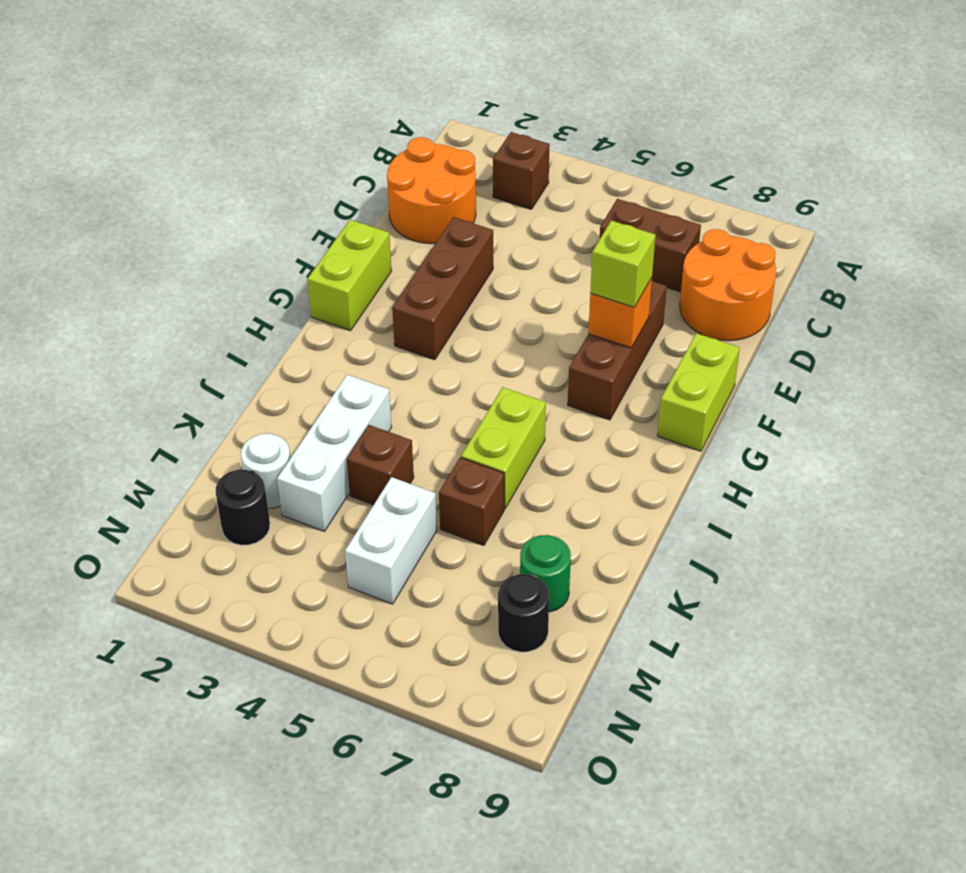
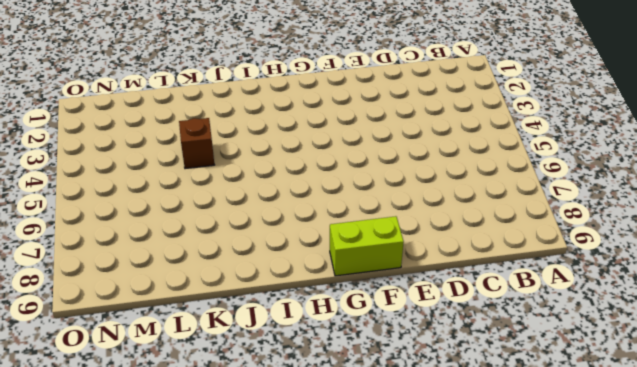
none -> brown 1x1 brick [493,132,550,209]
none -> orange 2x2 round brick [387,137,476,244]
none -> brown 1x2 brick [600,199,701,292]

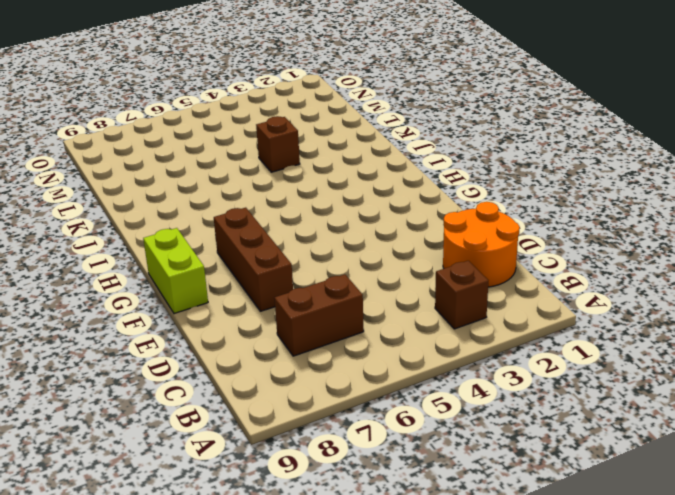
none -> orange 2x2 round brick [680,229,776,341]
none -> brown 1x3 brick [392,217,493,360]
none -> lime 1x2 brick [307,220,391,331]

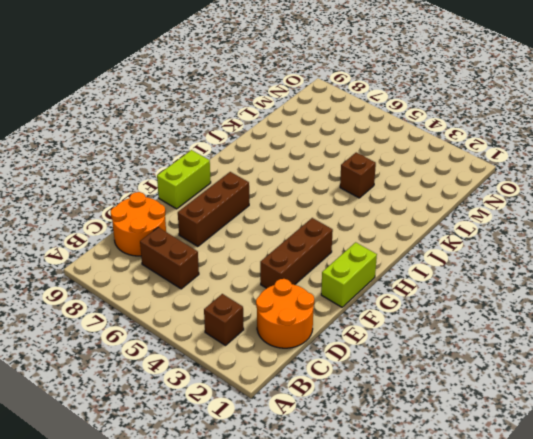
none -> lime 1x2 brick [461,387,546,509]
none -> white 1x3 brick [277,375,391,531]
none -> brown 1x1 brick [439,457,504,545]

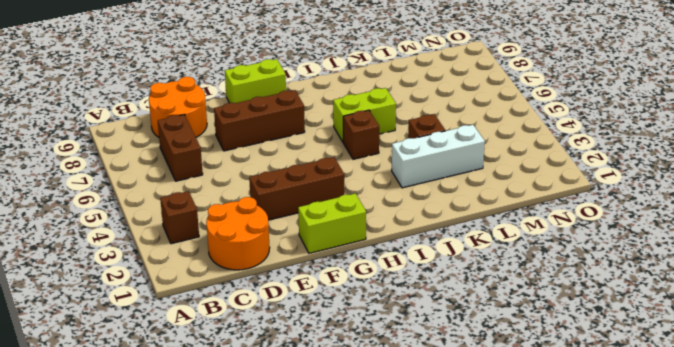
brown 1x1 brick [343,110,379,159] -> brown 1x1 brick moved to [439,457,504,545]
none -> white 1x1 round brick [241,434,290,508]
none -> white 1x2 brick [345,477,437,604]
none -> green 1x1 round brick [520,535,571,612]

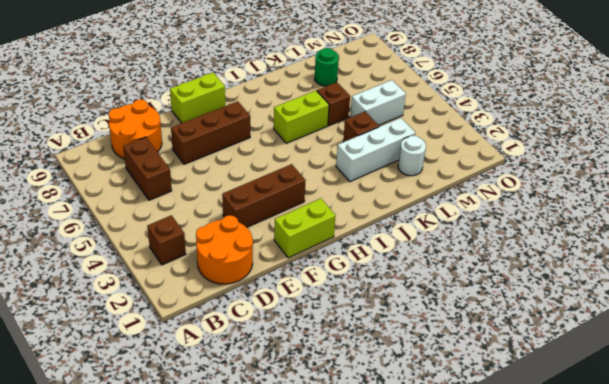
none -> black 1x1 round brick [216,470,270,545]
none -> black 1x1 round brick [498,574,549,652]
none -> orange 1x1 brick [588,278,652,348]

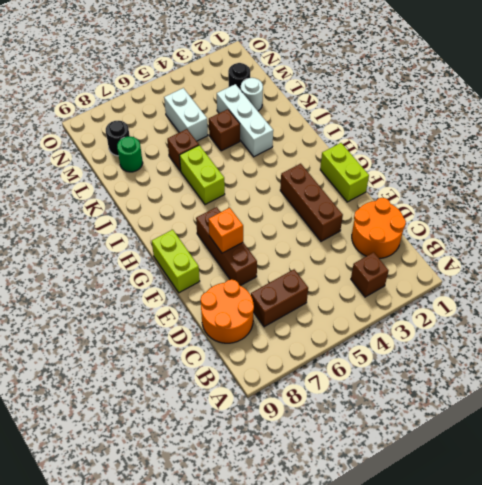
none -> lime 1x1 brick [590,221,656,307]

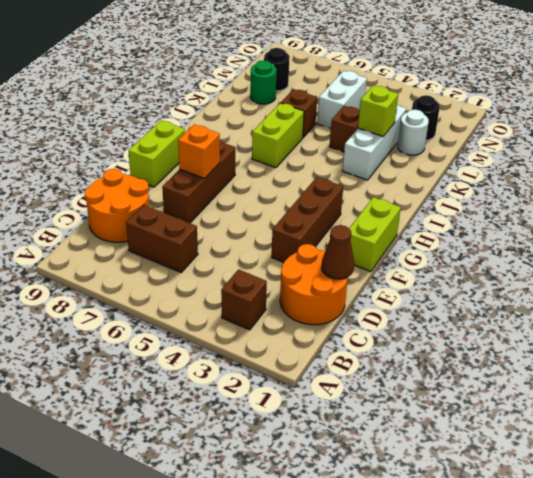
brown 1x1 cone [322,225,354,279] -> none
lime 1x1 brick [358,86,398,136] -> lime 1x1 brick moved to [590,221,656,307]

